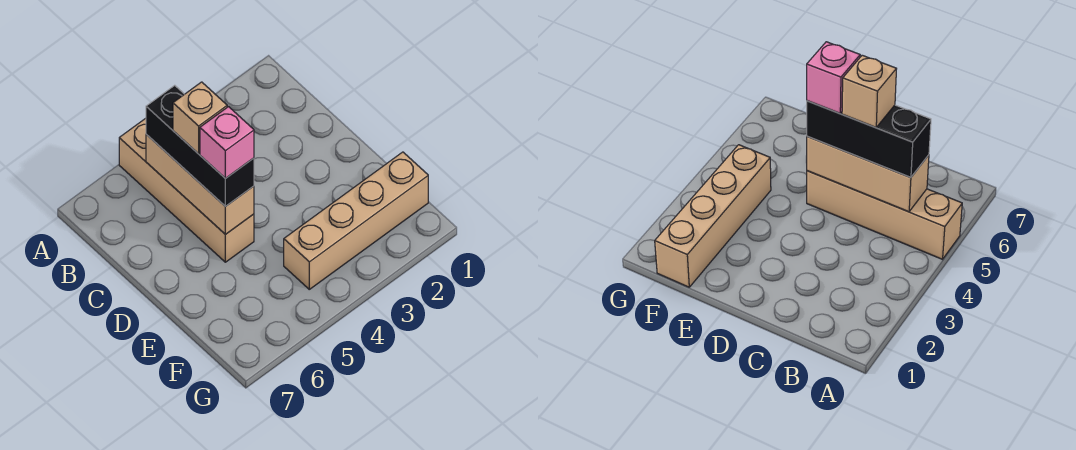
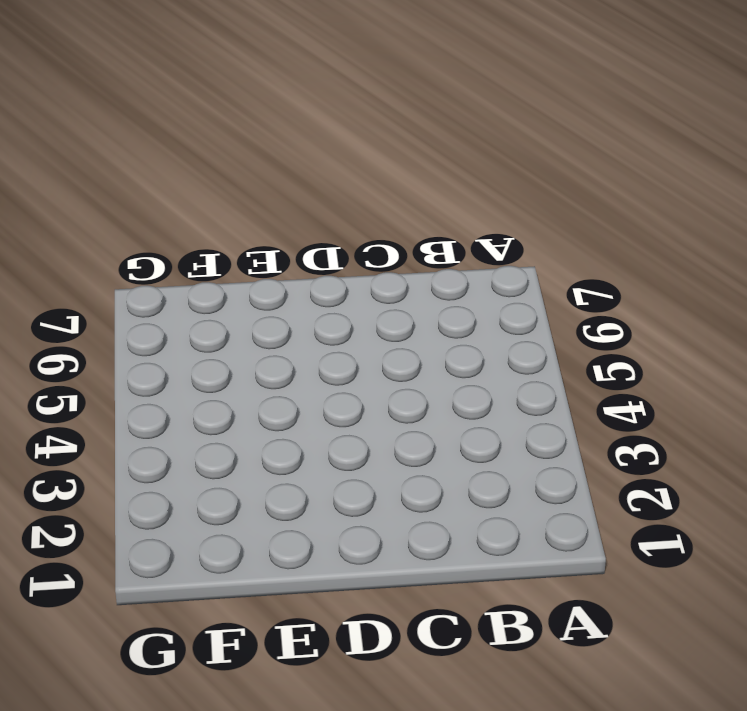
none -> tan 1x4 brick [119,118,254,262]
none -> tan 1x4 brick [284,152,428,289]

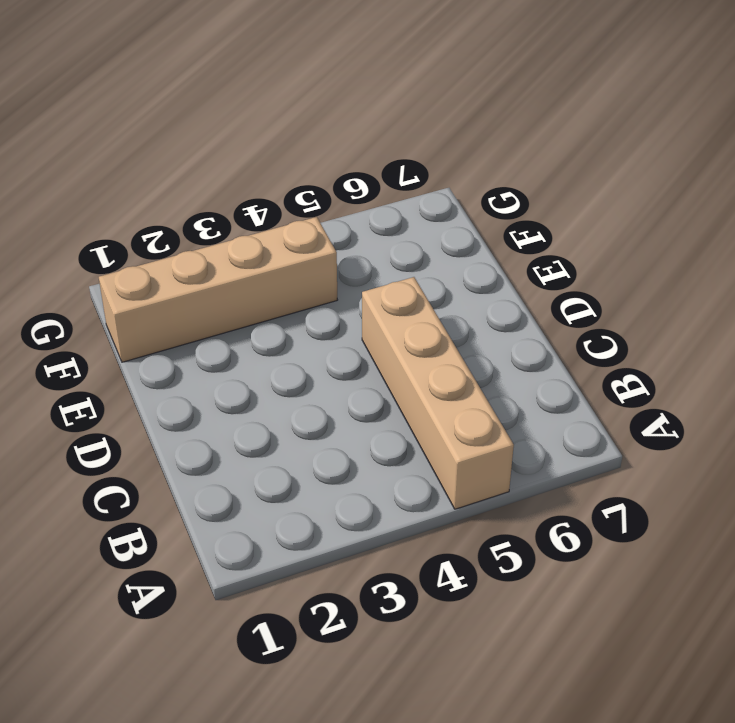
none -> tan 1x3 brick [146,134,254,234]
none -> black 1x3 brick [146,85,254,206]

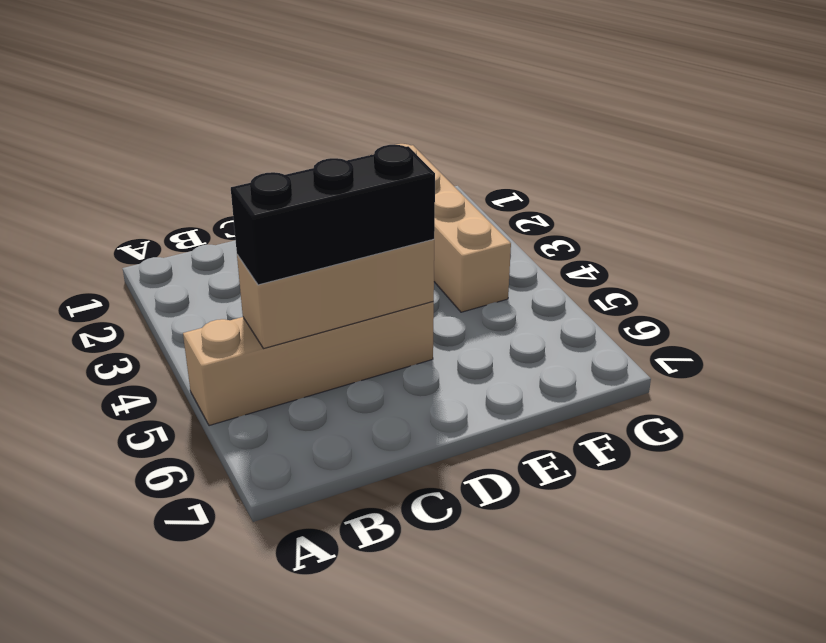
none -> tan 1x1 brick [173,82,227,154]
none -> pink 1x1 brick [200,107,254,178]

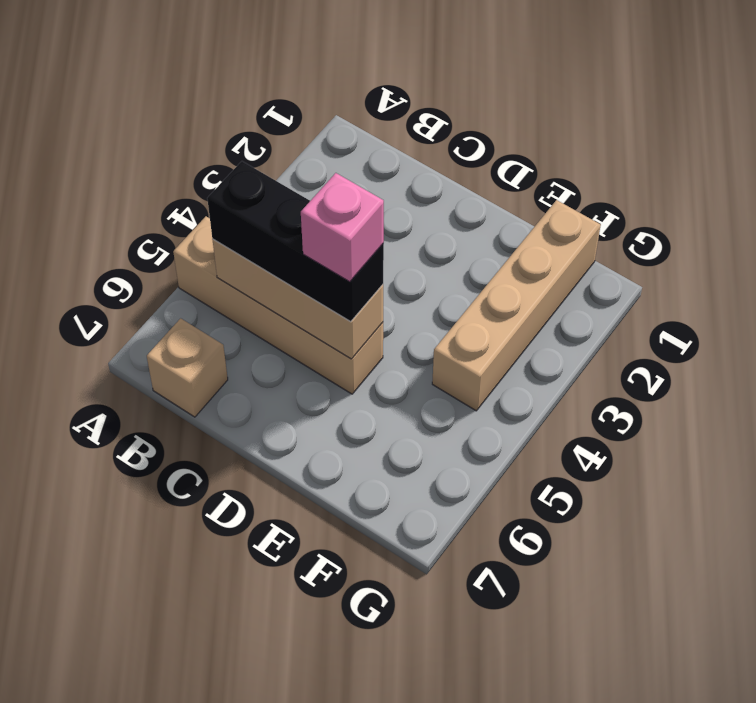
tan 1x1 brick [147,318,228,417] -> tan 1x1 brick moved to [173,82,227,154]

